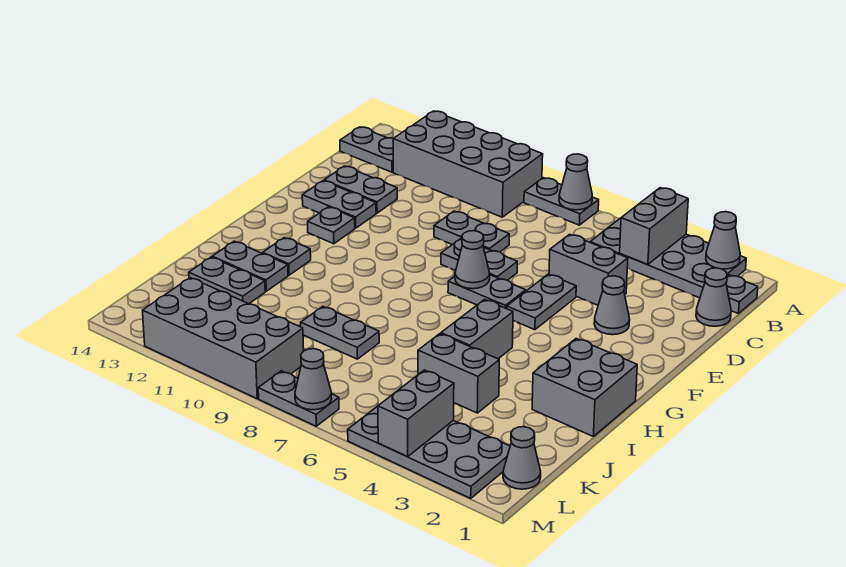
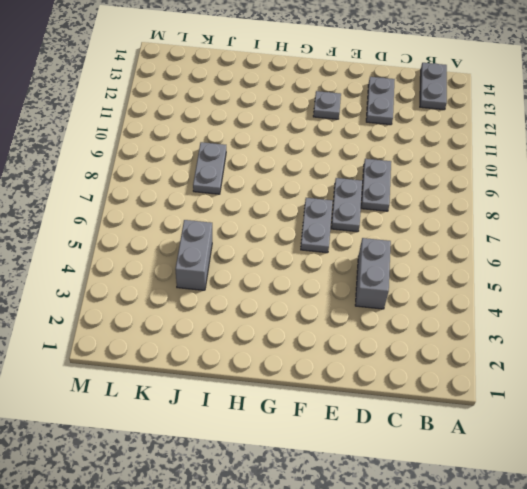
none -> grey 2x4 plate [590,218,746,298]
none -> grey 1x2 plate [524,178,599,225]
none -> grey 2x4 brick [393,111,543,217]
none -> grey 1x1 plate [726,275,758,313]

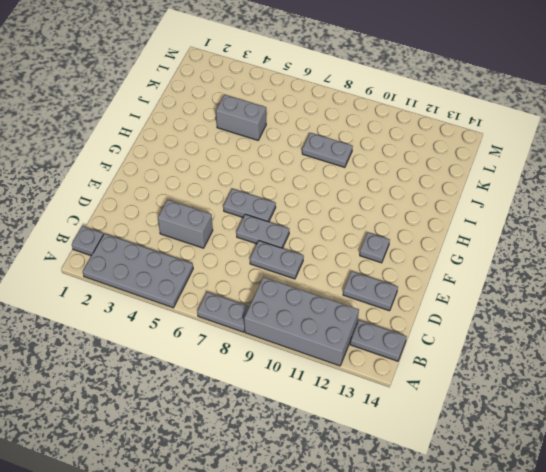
none -> grey 1x1 cone [696,268,731,326]
none -> grey 1x1 cone [594,276,630,335]
none -> grey 1x2 plate [507,274,576,330]
none -> grey 1x2 plate [302,181,376,228]

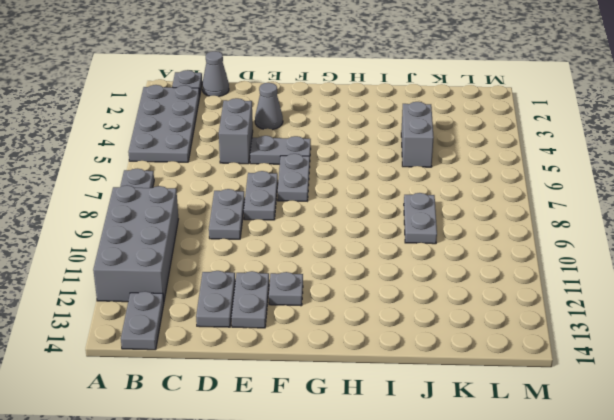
none -> grey 2x2 brick [532,339,637,437]
none -> grey 1x2 brick [441,300,513,359]
none -> grey 1x1 plate [263,238,311,275]
none -> grey 1x2 plate [212,241,288,291]

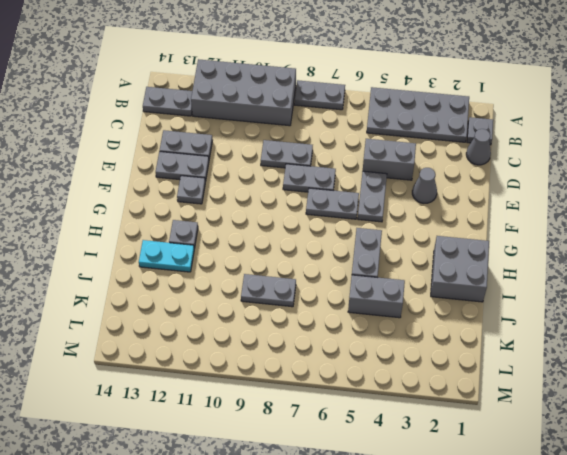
cyan 1x2 plate [139,240,194,272] -> grey 1x2 plate [212,241,288,291]
none -> grey 1x2 plate [189,257,265,304]
none -> grey 1x1 cone [503,427,541,489]
none -> grey 2x4 plate [348,406,510,498]
none -> grey 2x4 brick [142,278,304,398]

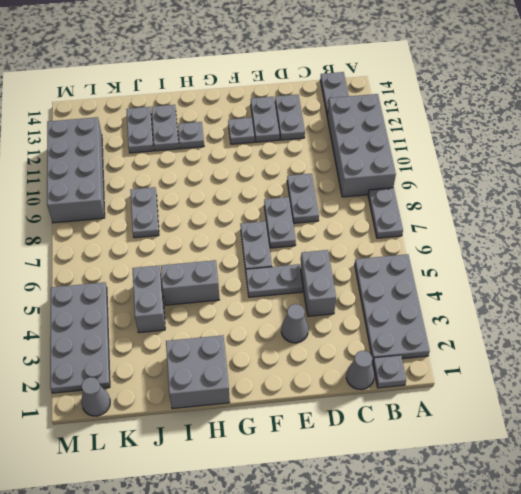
none -> grey 1x2 plate [258,371,339,426]
none -> grey 1x1 cone [706,212,740,269]
none -> grey 1x2 brick [620,188,688,265]
none -> grey 1x1 cone [559,154,592,210]

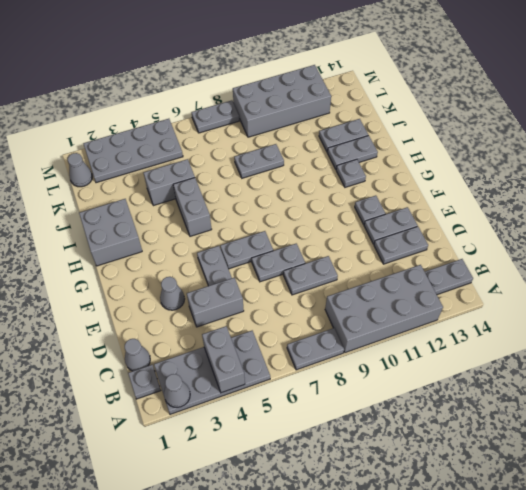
none -> grey 1x1 cone [559,154,592,210]
none -> grey 1x1 cone [455,231,490,289]
none -> grey 1x2 brick [378,370,454,457]
none -> grey 1x1 cone [295,349,332,410]

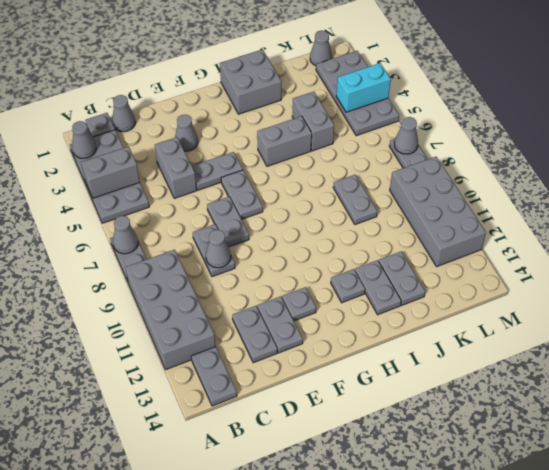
grey 1x1 cone [206,230,231,268] -> grey 1x1 cone moved to [455,231,490,289]
cyan 1x2 brick [336,63,391,112] -> grey 1x2 brick [378,370,454,457]

